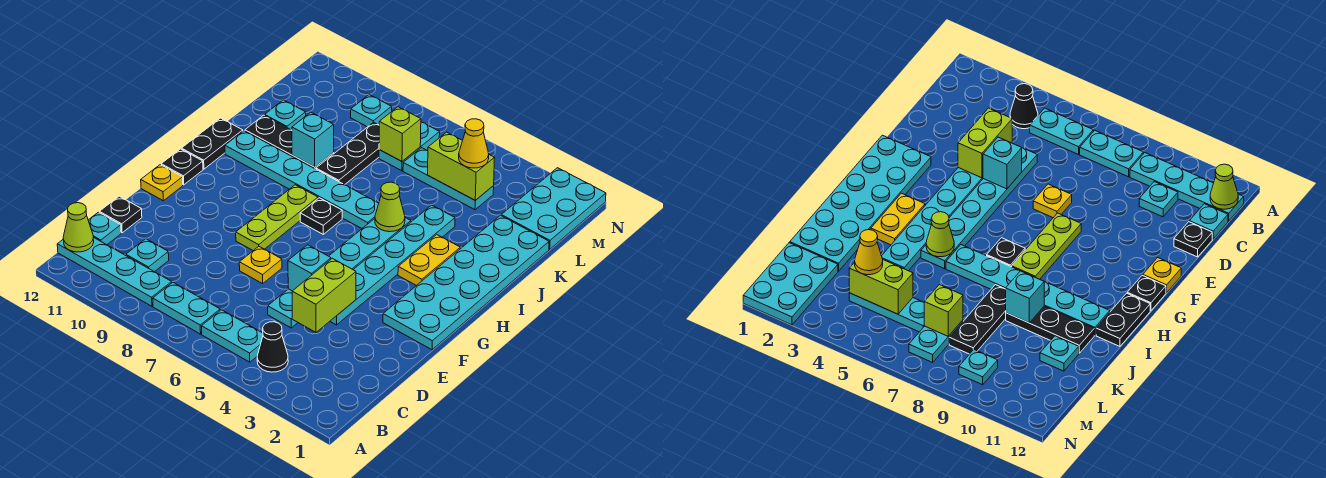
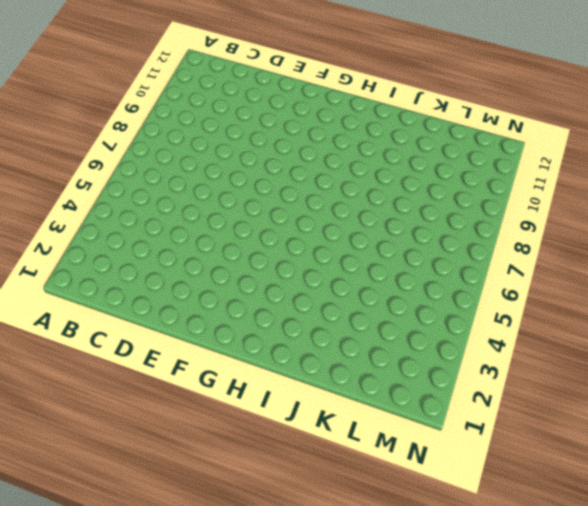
none -> black 1x1 cone [257,322,288,372]
none -> cyan 1x2 plate [202,310,263,362]
none -> cyan 1x2 plate [153,282,220,334]
none -> cyan 1x4 plate [57,237,172,306]

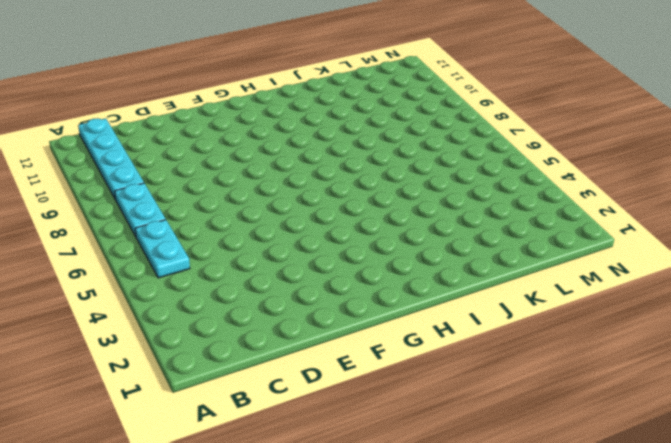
none -> black 1x1 cone [257,322,288,372]
none -> cyan 1x1 plate [126,239,169,272]
none -> cyan 1x1 plate [88,212,121,245]
none -> cyan 1x6 plate [268,218,411,328]

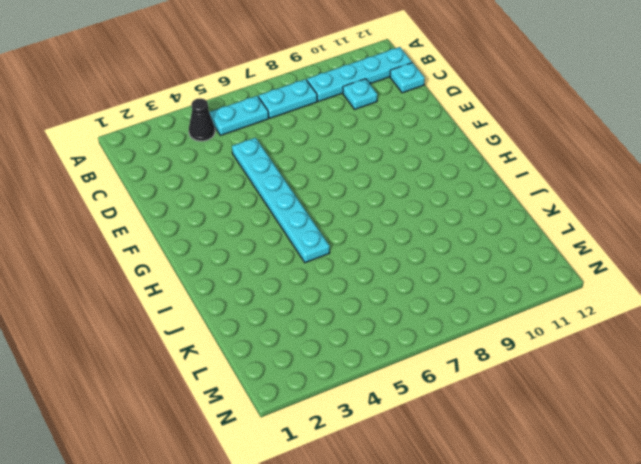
none -> black 1x1 plate [99,196,142,233]
none -> cyan 1x6 plate [330,205,455,325]
none -> yellow 1x1 plate [239,246,282,284]
none -> cyan 2x6 plate [383,216,549,350]

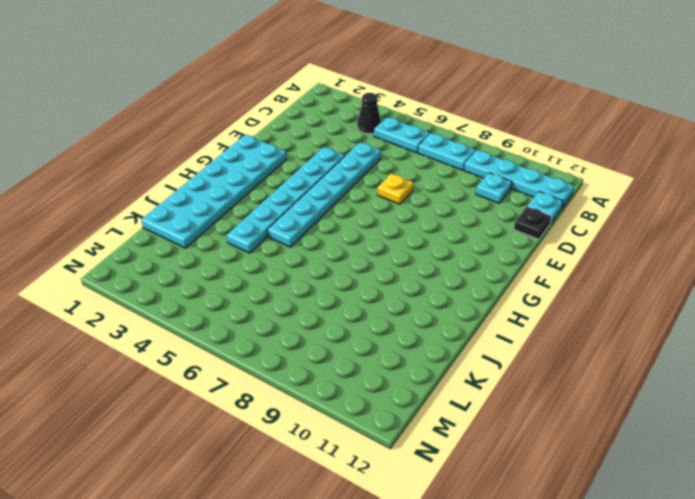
none -> lime 1x3 plate [236,185,318,251]
none -> yellow 1x1 plate [141,165,183,201]
none -> black 1x1 plate [161,149,203,185]
none -> yellow 1x2 plate [398,235,460,286]

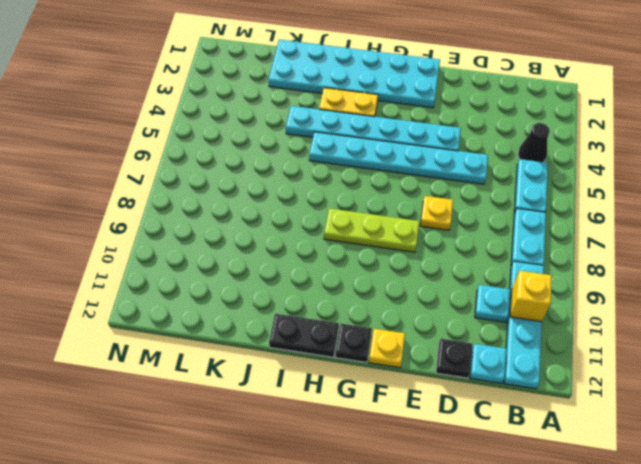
yellow 1x1 brick [510,271,552,322] -> none
none -> black 1x1 plate [300,198,342,234]
none -> cyan 1x6 plate [225,131,379,228]
none -> black 1x3 plate [316,122,379,185]
none -> black 1x3 plate [245,115,334,169]

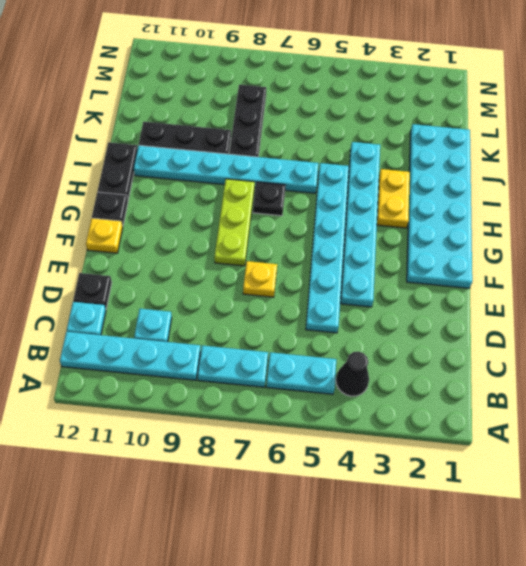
none -> cyan 1x1 plate [265,100,306,130]
none -> cyan 2x3 plate [501,168,606,249]
none -> cyan 1x3 plate [403,148,494,210]
none -> cyan 1x2 plate [379,122,440,171]

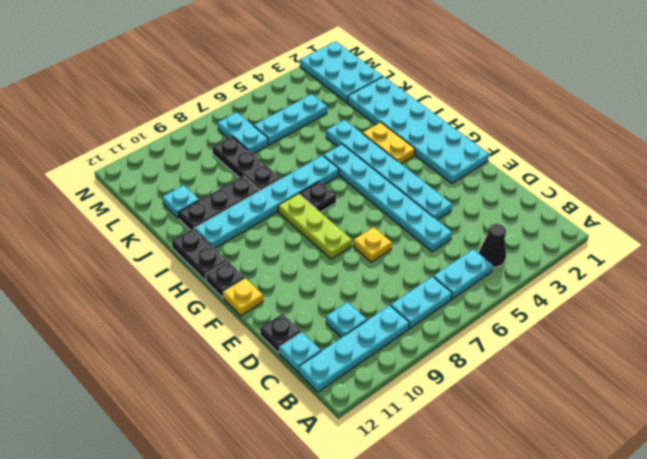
none -> cyan 1x1 plate [351,95,392,127]
none -> lime 1x1 cone [63,203,94,252]
none -> lime 1x2 brick [292,258,356,332]
none -> cyan 1x1 brick [288,245,331,291]

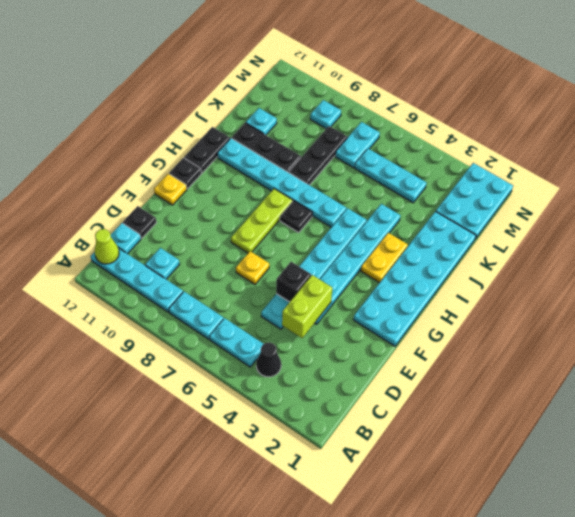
black 1x1 brick [276,262,311,302] -> cyan 1x1 brick [288,245,331,291]
none -> lime 1x1 cone [375,182,405,232]
none -> cyan 1x1 brick [292,112,334,167]
none -> lime 1x2 brick [428,132,495,200]
none -> lime 1x1 brick [379,107,421,161]

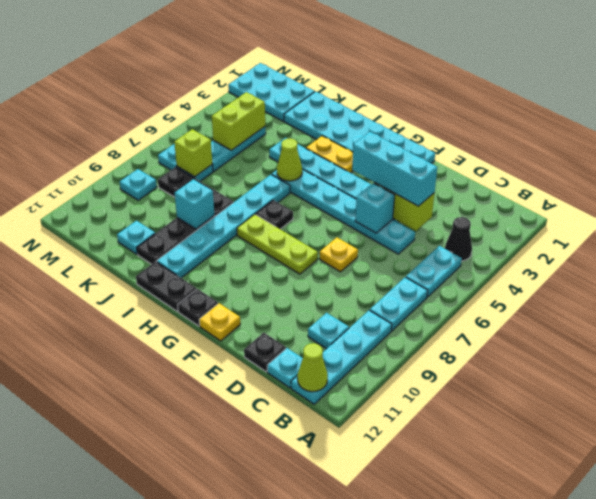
cyan 1x3 brick [352,132,437,206] -> none
none -> yellow 1x1 cone [459,119,489,168]

